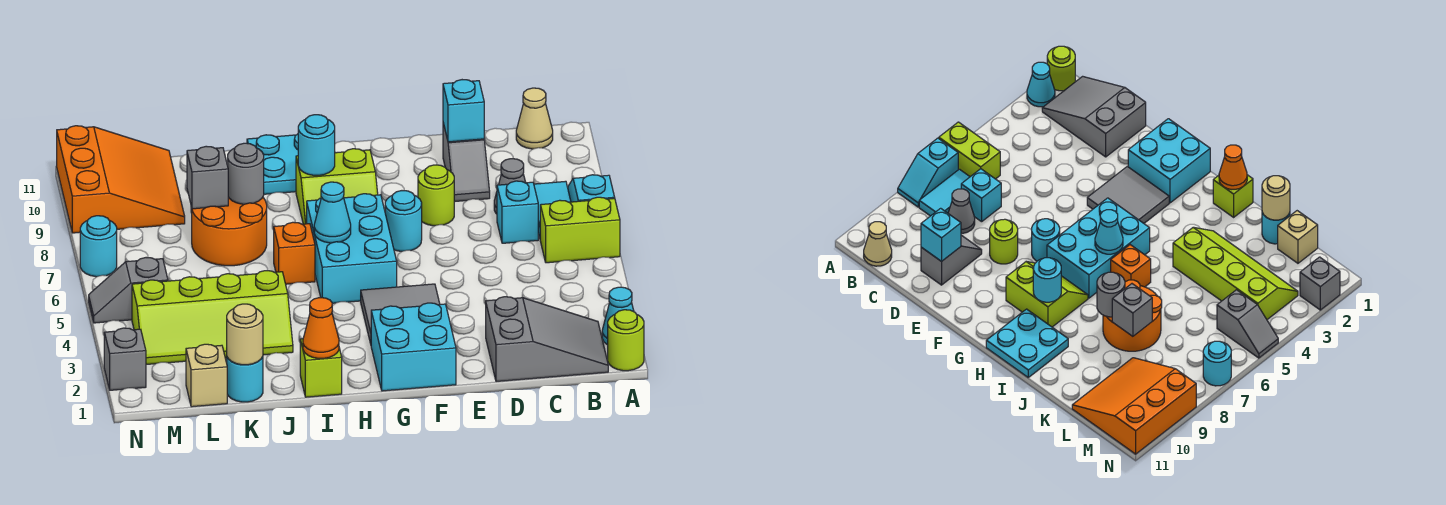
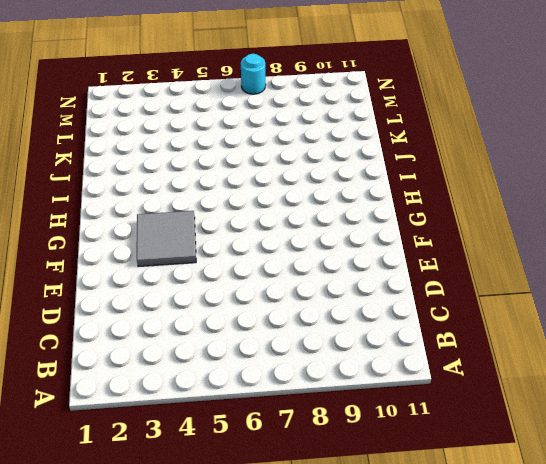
none -> lime 1x1 round brick [608,310,644,371]
none -> cyan 1x1 cone [602,287,634,345]
none -> lime 1x2 brick [540,197,620,263]
none -> cyan 1x2 slope [568,175,615,202]

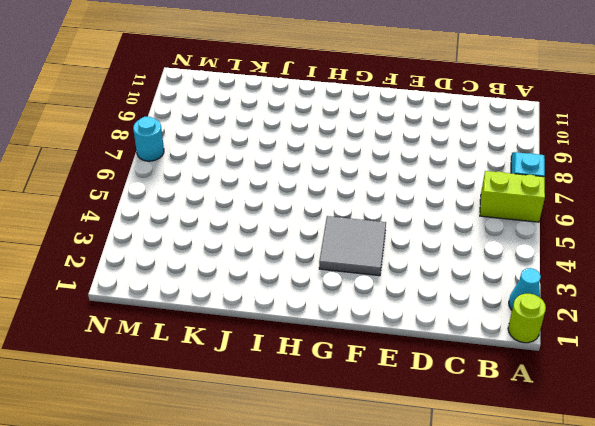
none -> grey 2x3 slope [486,297,608,382]
none -> cyan 1x2 tile [534,181,571,237]
none -> tan 1x1 cone [516,88,553,149]
none -> cyan 1x1 brick [497,181,538,243]

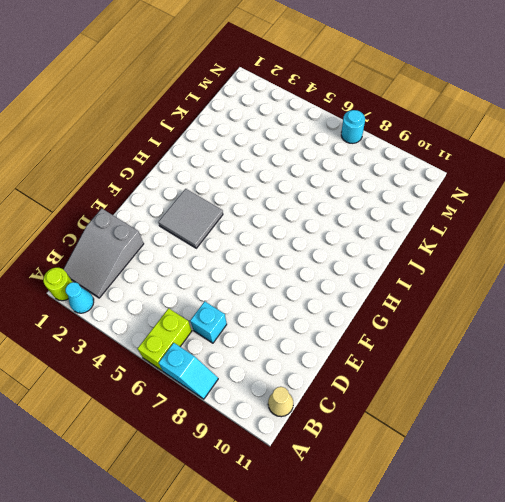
none -> cyan 1x2 tile [534,181,571,237]
none -> grey 1x1 cone [494,159,526,214]
none -> grey 1x2 slope [443,123,490,202]
none -> lime 1x1 round brick [418,165,454,226]

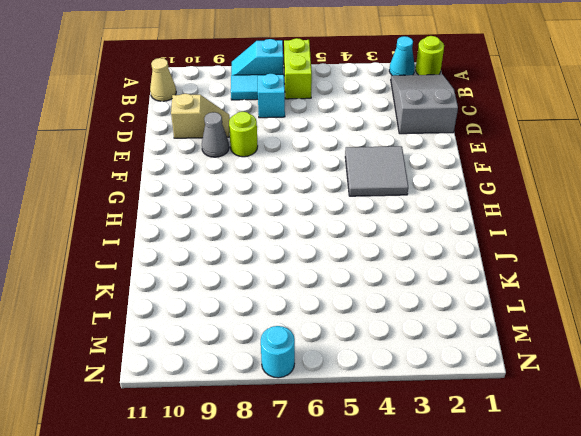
tan 1x2 slope [171,94,230,138] -> grey 1x2 slope [443,123,490,202]
grey 1x1 cone [202,112,229,157] -> grey 1x1 cone moved to [494,159,526,214]
none -> cyan 2x2 brick [371,303,456,391]
none -> cyan 1x1 round brick [385,191,422,251]
none -> cyan 2x3 brick [307,194,397,303]
none -> lime 2x2 slope [296,149,378,224]

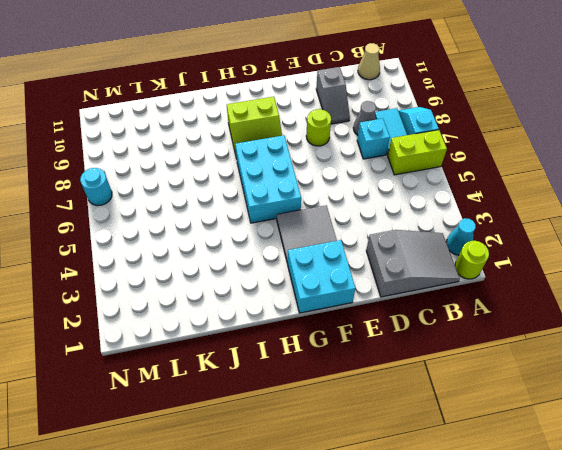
none -> cyan 1x1 round brick [385,191,422,251]
none -> cyan 2x2 plate [247,134,298,194]
none -> lime 1x1 brick [300,339,342,397]
none -> orange 1x1 brick [274,222,315,284]

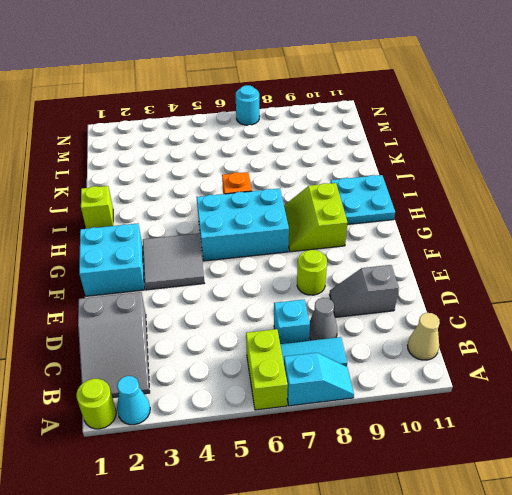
none -> cyan 1x1 round brick [385,191,422,251]
none -> lime 2x4 slope [132,270,293,365]
none -> orange 2x2 round brick [192,197,267,266]
none -> cyan 1x1 round brick [227,357,263,402]

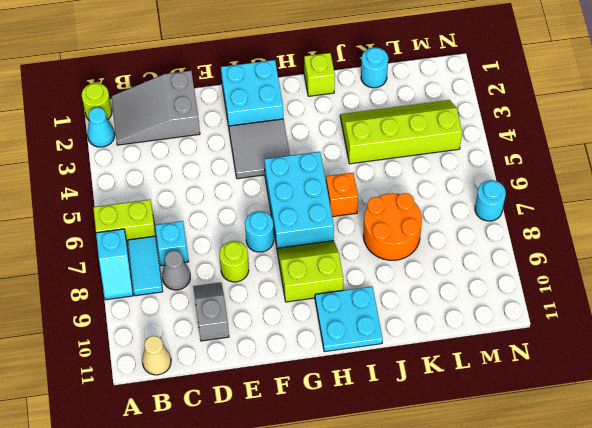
none -> tan 1x1 brick [186,344,227,407]
none -> orange 3x3 slope [57,126,185,233]
none -> grey 1x2 slope [89,258,168,323]
none -> grey 1x1 brick [104,328,146,390]

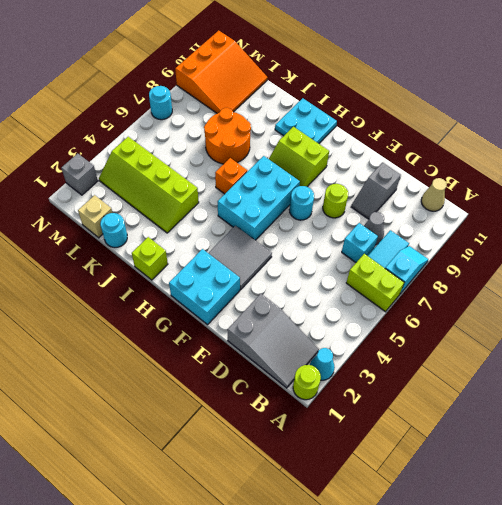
none -> grey 1x2 slope [89,258,168,323]
none -> cyan 1x1 brick [443,80,484,142]
none -> cyan 1x1 cone [314,182,351,243]
none -> cyan 1x1 round brick [298,115,335,175]

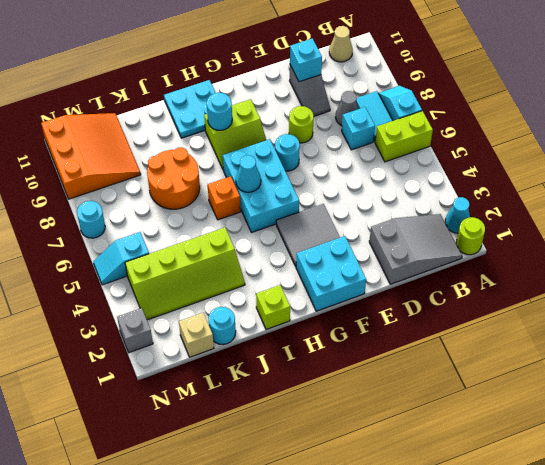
cyan 1x2 slope [93,232,149,285] -> grey 1x2 slope [89,258,168,323]
none -> orange 1x1 cone [303,298,339,358]
none -> grey 1x1 round brick [228,143,264,204]
none -> tan 1x1 round brick [227,304,263,365]
none -> grey 1x1 brick [187,146,228,209]

